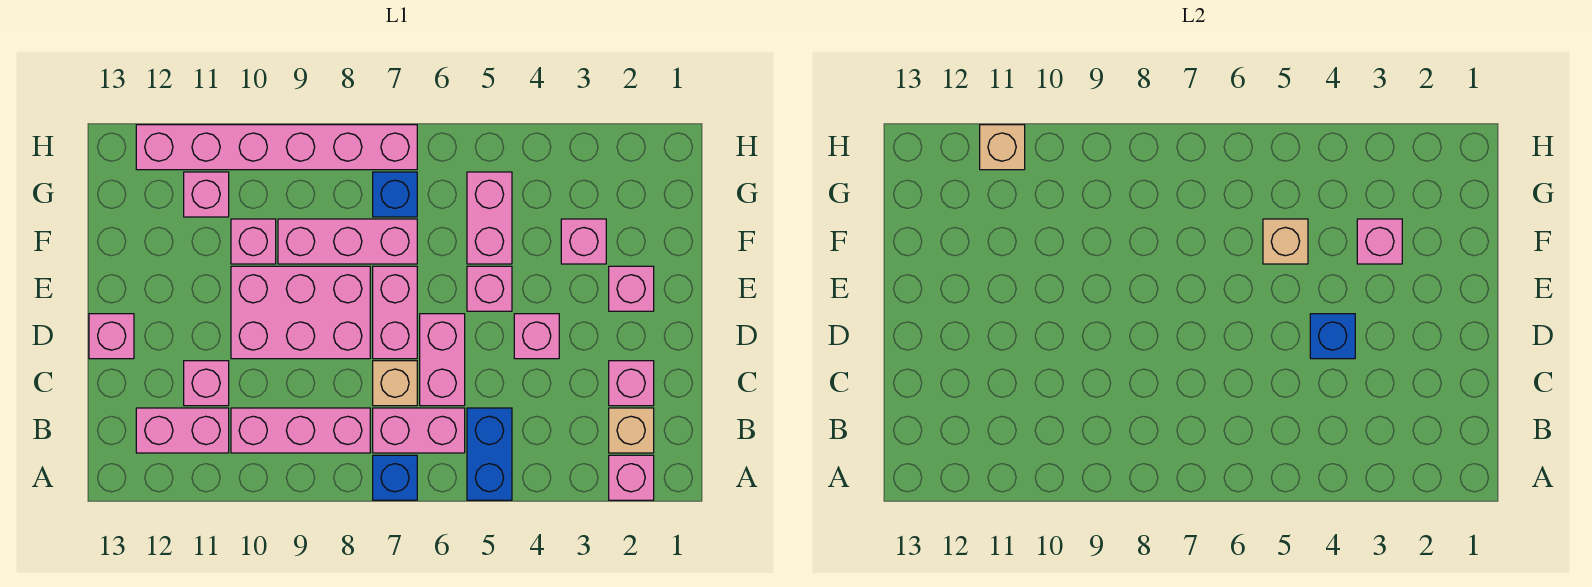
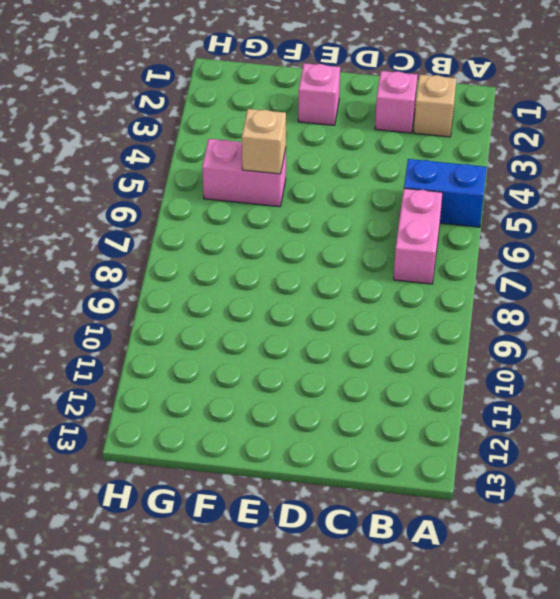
none -> pink 1x1 brick [609,455,654,500]
none -> blue 1x1 brick [373,455,417,500]
none -> pink 1x3 brick [231,408,370,453]

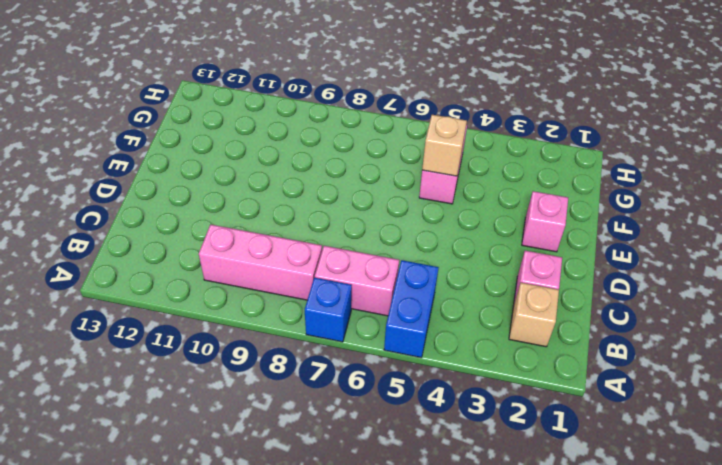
none -> pink 1x1 brick [609,455,654,500]
none -> pink 1x2 brick [136,408,229,453]
none -> pink 1x2 brick [420,314,465,406]

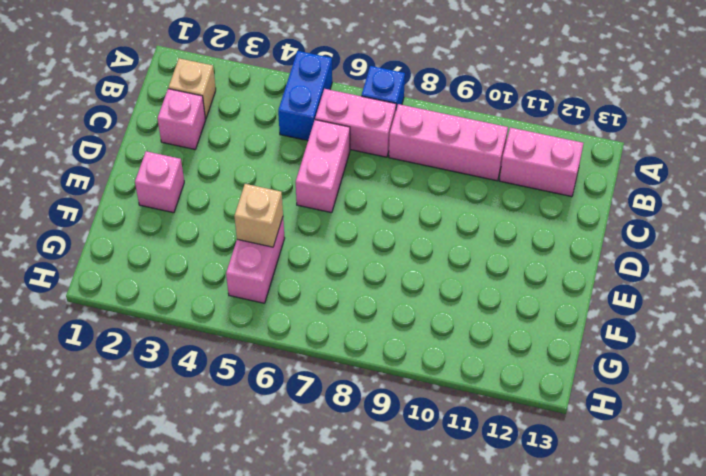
none -> pink 1x1 brick [609,455,654,500]
none -> tan 1x1 brick [373,361,417,406]
none -> pink 1x1 brick [184,361,229,406]

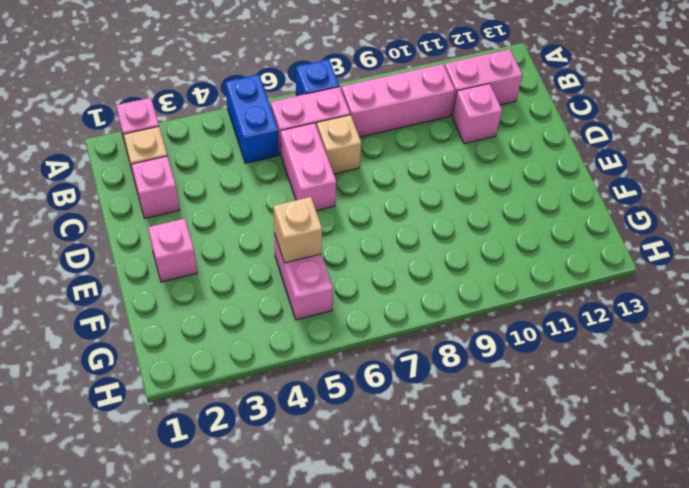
none -> pink 1x1 brick [514,314,559,359]
none -> pink 1x2 brick [373,266,417,359]
none -> pink 2x3 brick [231,266,370,359]

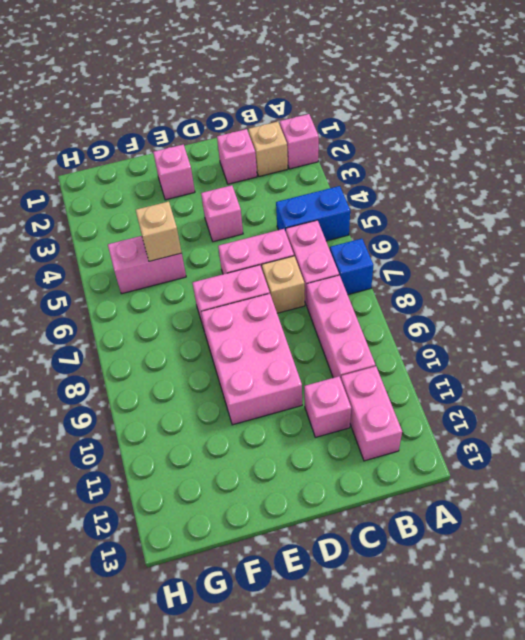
none -> pink 1x1 brick [89,314,134,359]
none -> pink 1x1 brick [467,266,512,311]
none -> pink 1x1 brick [561,219,606,264]

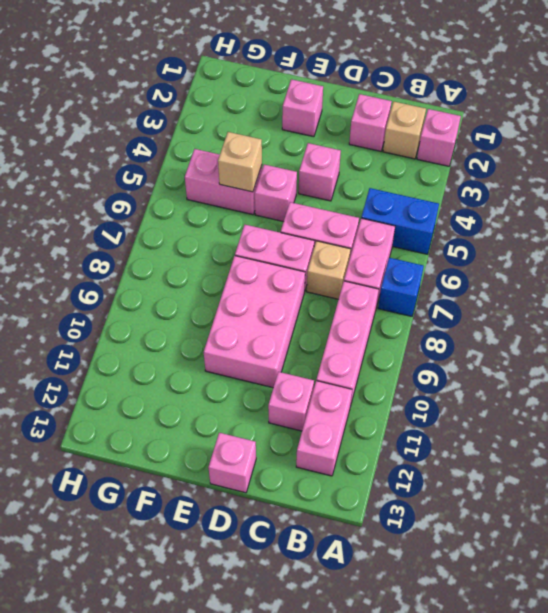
none -> pink 1x1 brick [561,219,606,264]
none -> pink 1x3 brick [278,219,417,264]
none -> pink 1x1 brick [231,219,276,264]

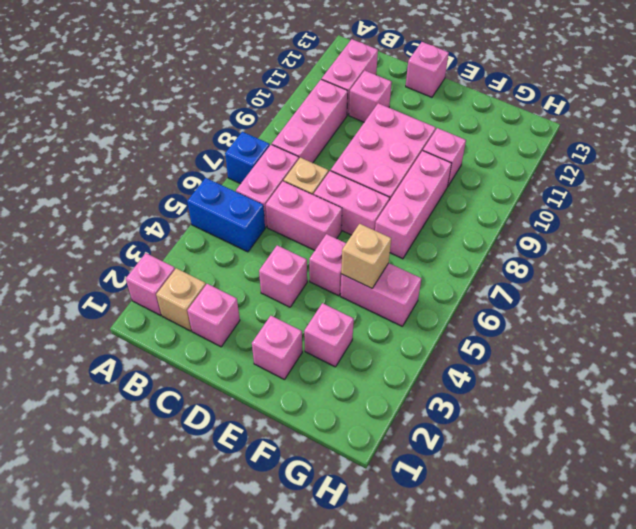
none -> blue 1x1 brick [373,172,417,217]
none -> pink 1x1 brick [184,172,229,217]
none -> pink 1x6 brick [136,125,417,170]

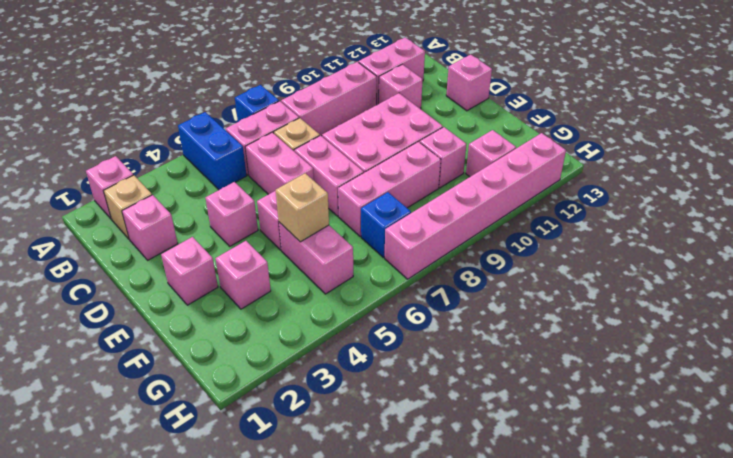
none -> blue 1x1 brick [1310,314,1355,359]
none -> pink 1x1 brick [1357,219,1402,264]
none -> tan 1x1 brick [980,125,1025,170]

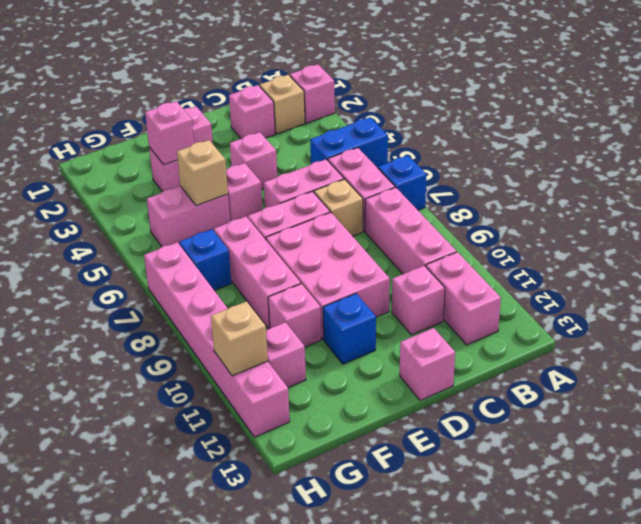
blue 1x1 brick [323,294,376,364] -> blue 1x1 brick moved to [1310,314,1355,359]

